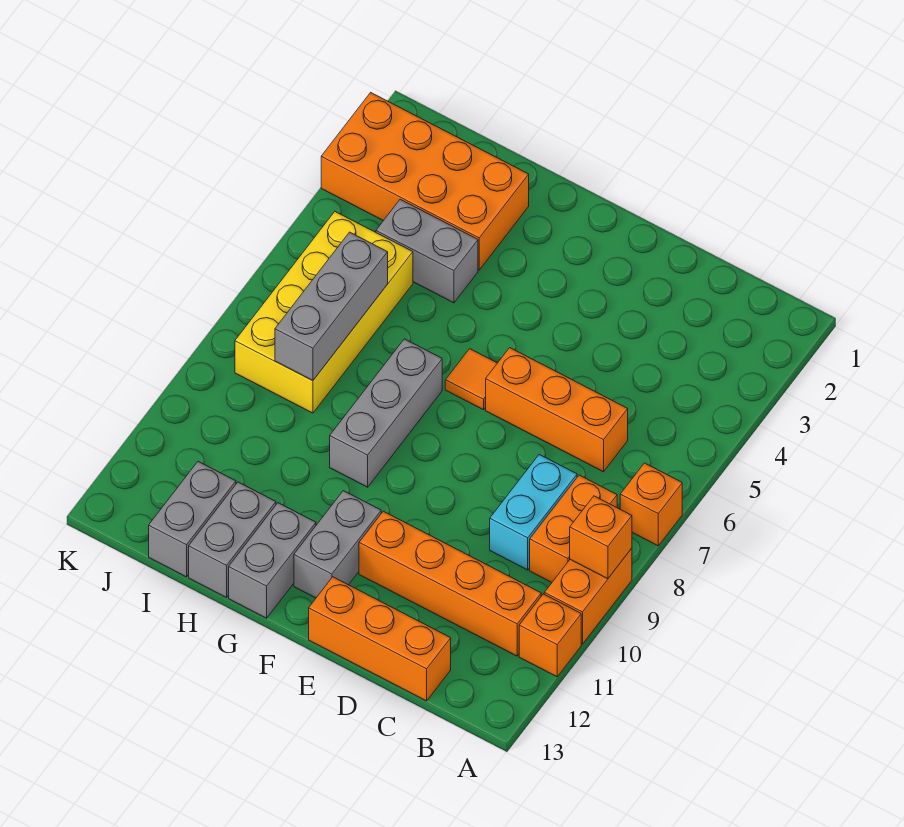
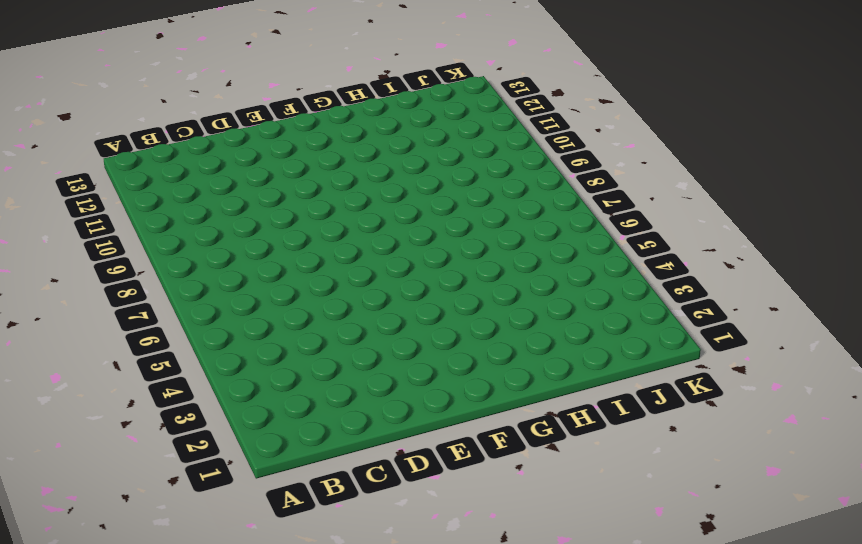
none -> orange 1x1 brick [620,463,682,546]
none -> orange 1x2 brick [544,548,632,644]
none -> orange 1x1 brick [519,594,581,677]

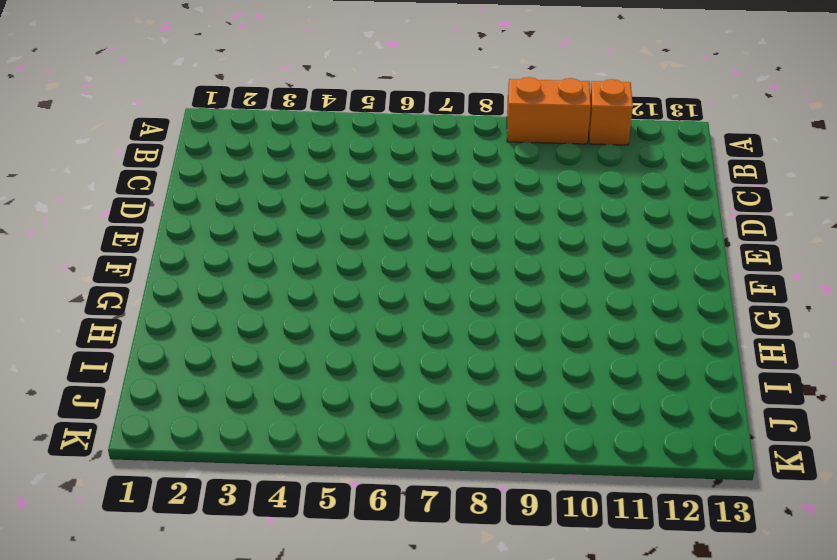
none -> orange 1x1 brick [620,463,682,546]
none -> orange 1x2 brick [530,475,617,582]
none -> orange 1x4 brick [359,511,541,656]

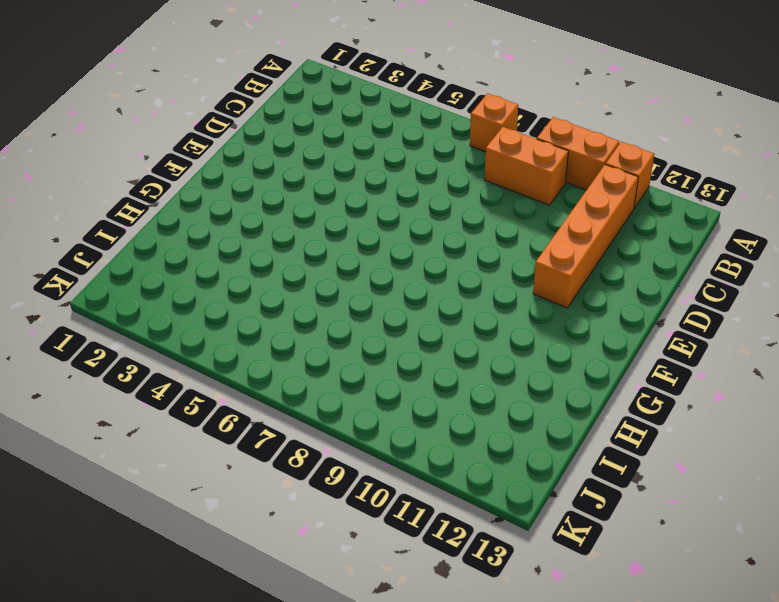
none -> orange 1x3 brick [486,348,628,472]
none -> cyan 1x2 brick [490,455,577,570]
none -> orange 1x3 brick [309,577,451,701]

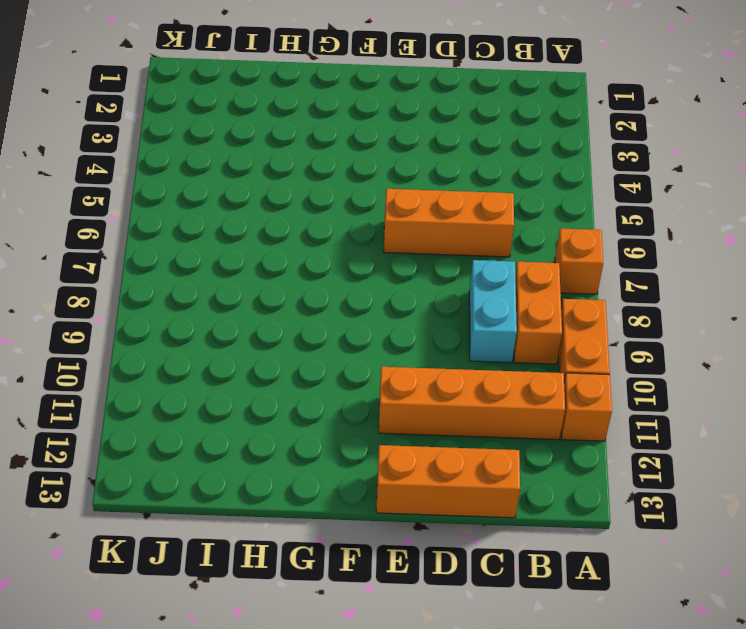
none -> orange 1x1 tile [445,349,497,410]
none -> grey 1x2 brick [294,491,381,598]
none -> grey 1x3 brick [330,339,442,487]

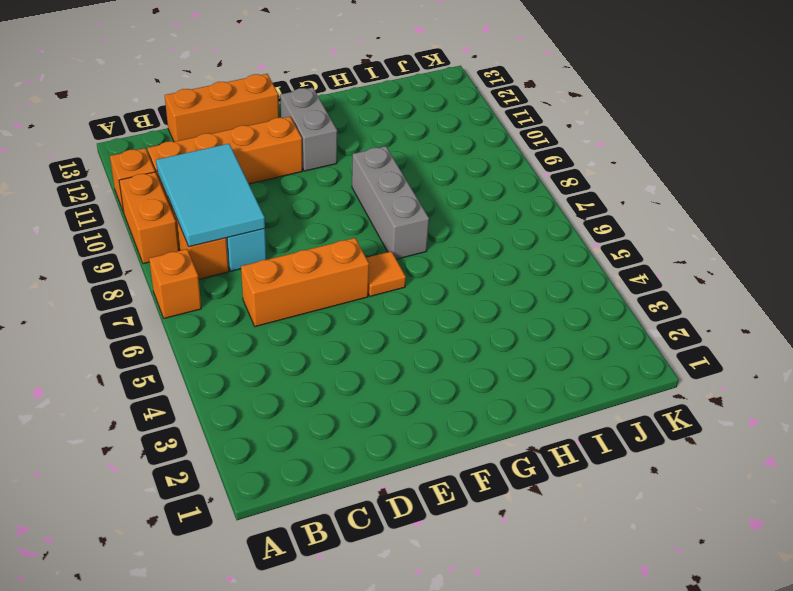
cyan 2x3 tile [156,144,265,247] -> none
none -> grey 1x2 brick [229,503,316,618]
none -> orange 2x4 brick [321,93,529,270]
none -> grey 1x2 brick [376,199,478,303]

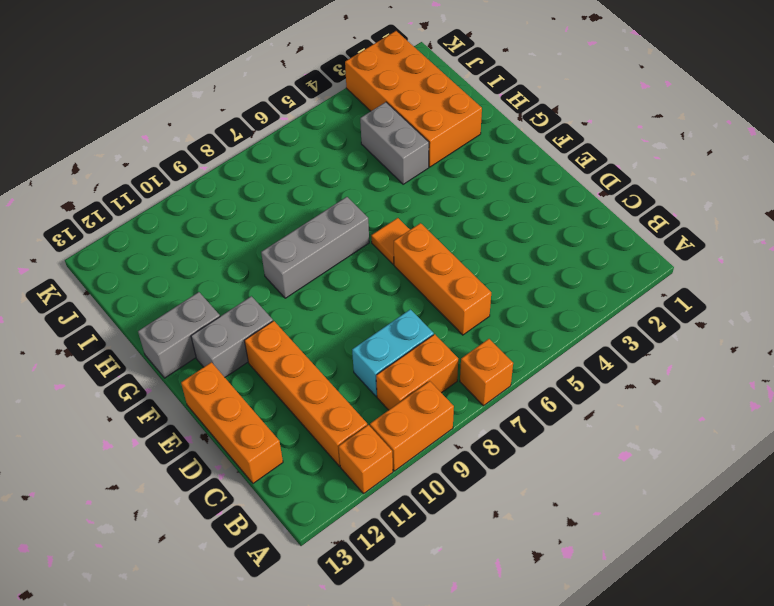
none -> grey 1x2 brick [189,482,276,598]
none -> yellow 2x4 brick [235,212,413,413]
none -> grey 1x2 brick [149,462,236,577]

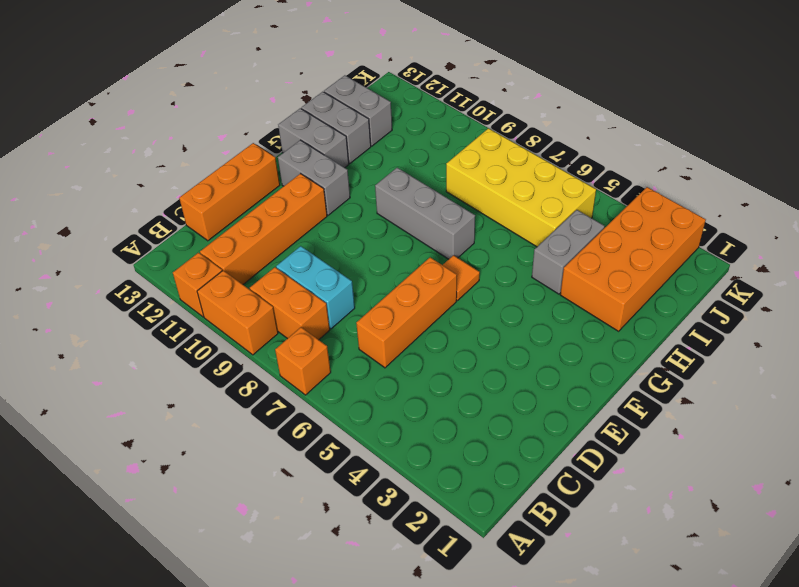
none -> orange 1x1 brick [570,496,632,579]
none -> grey 1x3 brick [275,232,388,381]

